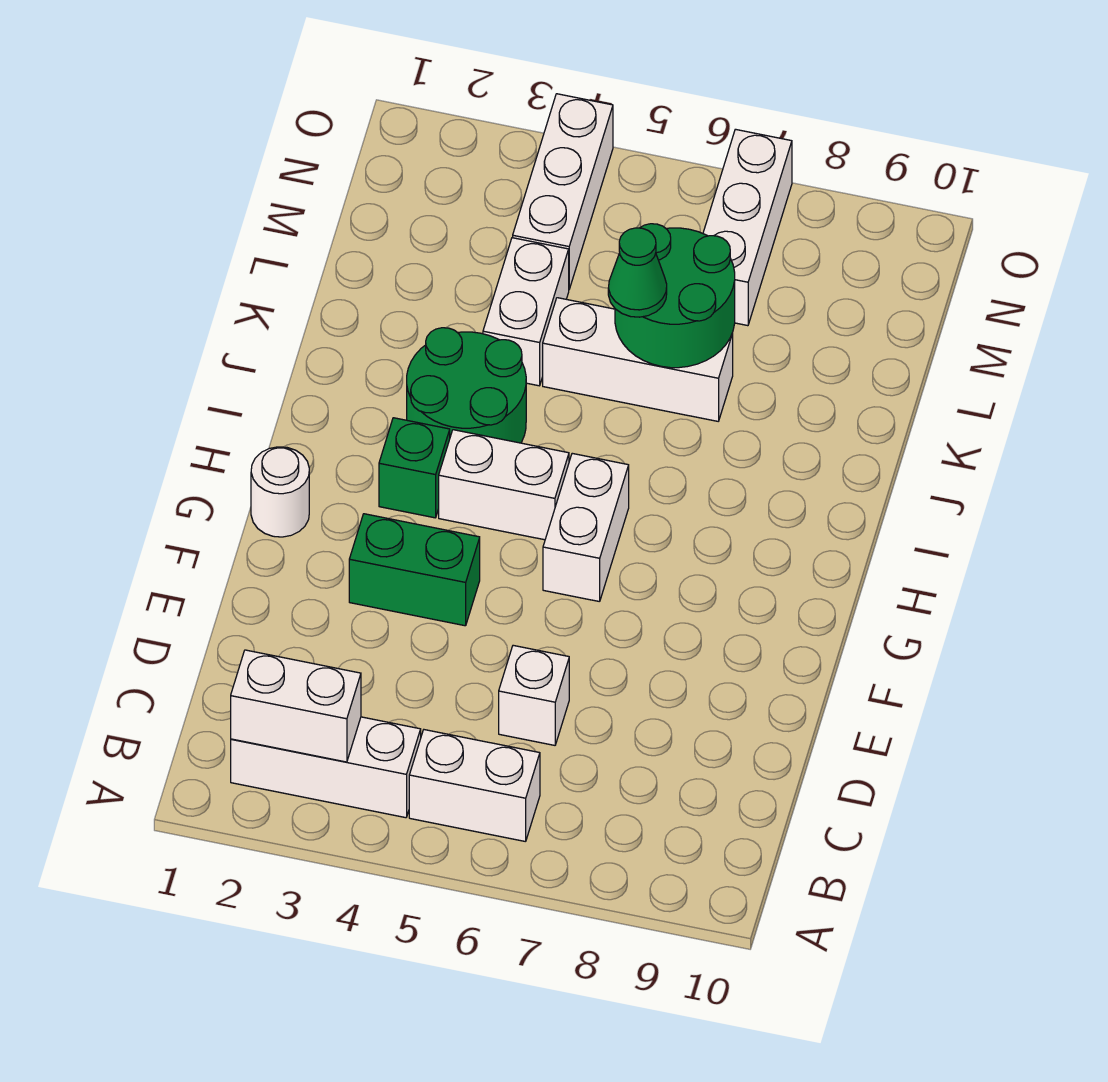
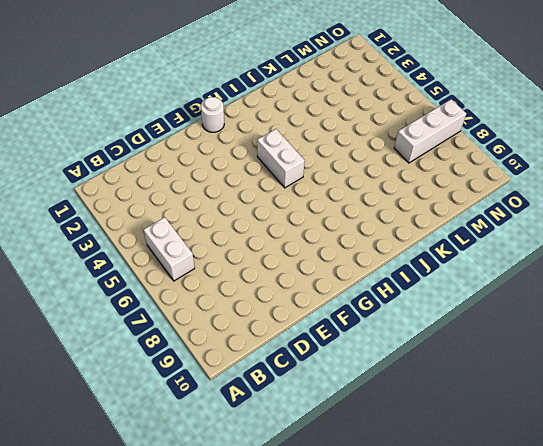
none -> white 1x3 brick [231,717,421,818]
none -> white 1x1 brick [499,645,569,745]
none -> green 1x2 brick [349,514,480,626]

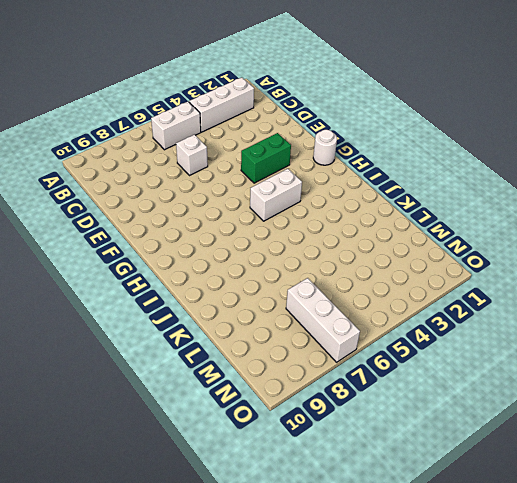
none -> white 1x2 brick [543,453,629,602]
none -> green 1x1 brick [379,418,450,518]
none -> green 2x2 round brick [407,328,526,443]

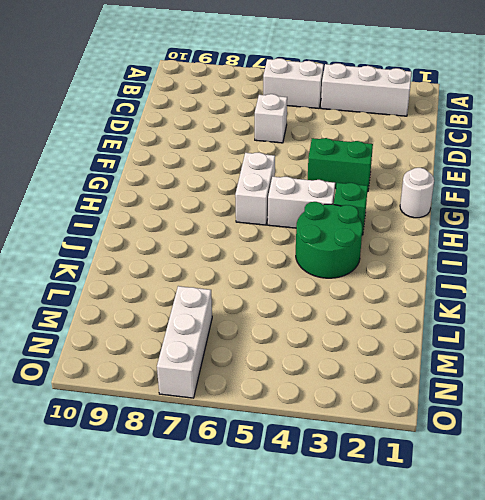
none -> white 1x2 brick [483,238,569,386]
none -> white 1x3 brick [543,298,733,421]
none -> white 1x3 brick [513,94,613,289]

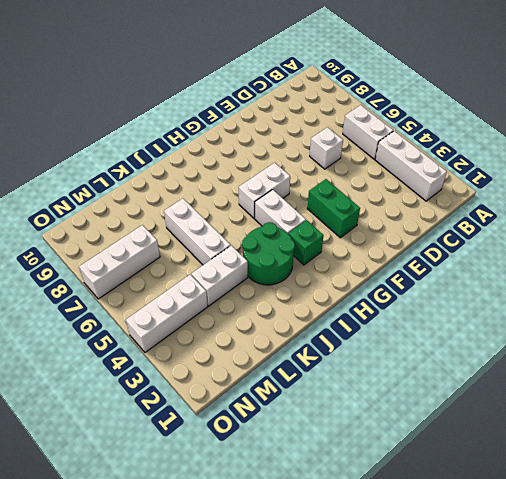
none -> white 1x1 round brick [251,447,309,537]
none -> white 1x2 brick [231,650,361,762]
none -> green 2x2 round brick [615,224,735,368]

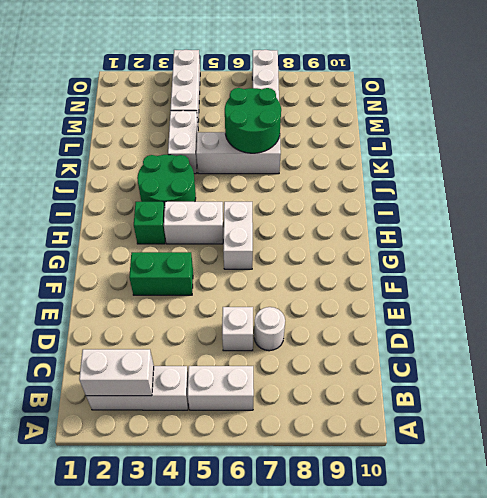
white 1x1 round brick [254,307,285,351] -> white 1x1 round brick moved to [251,447,309,537]
none -> green 1x1 cone [608,228,667,317]

